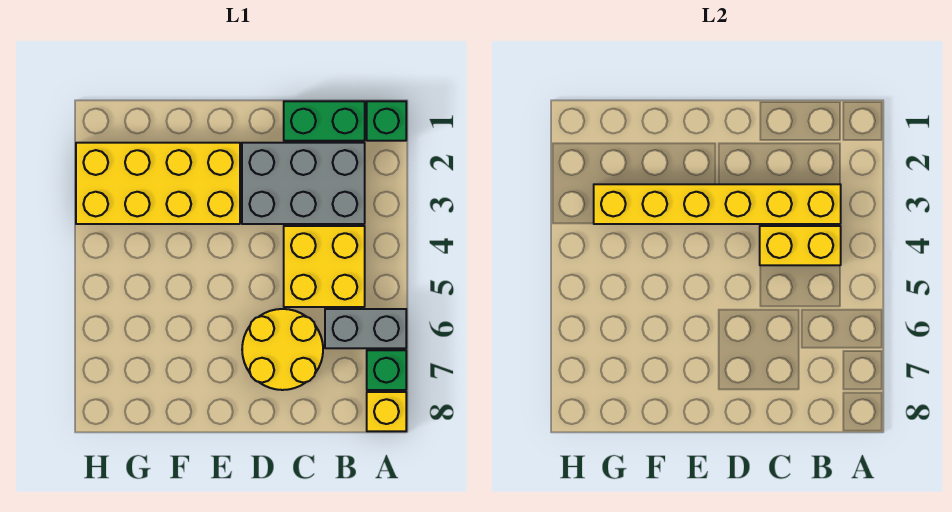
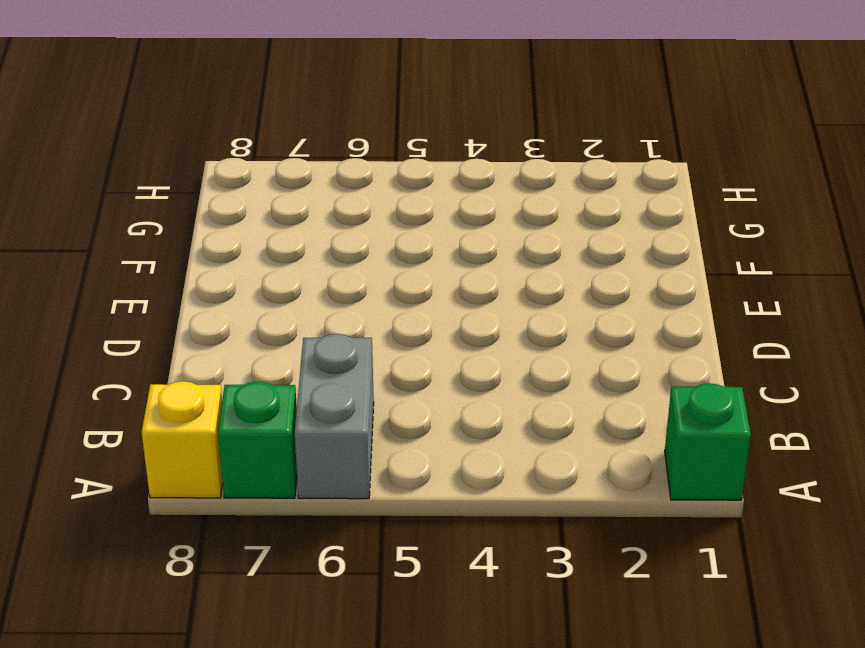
none -> green 1x2 brick [284,101,365,141]
none -> grey 2x3 brick [242,143,365,224]

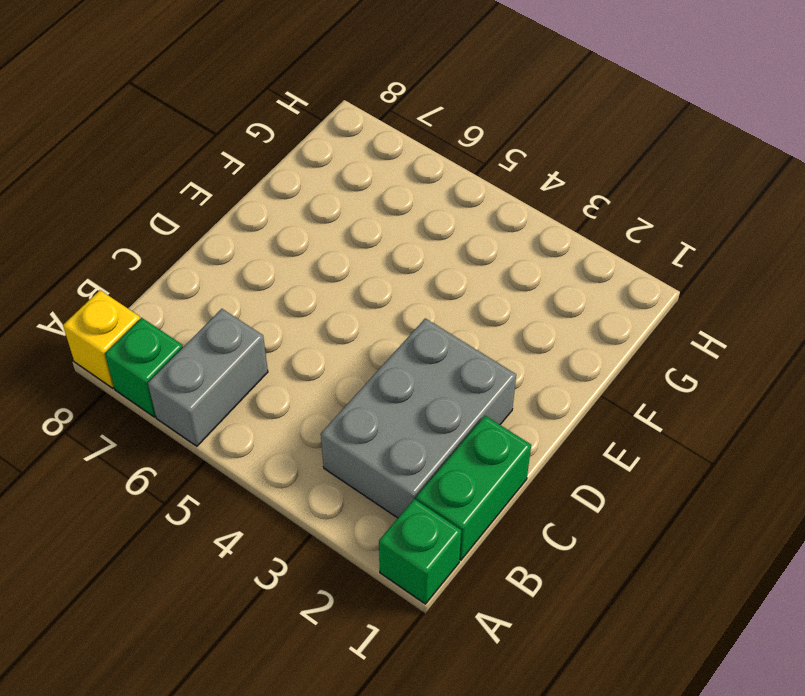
none -> yellow 2x2 brick [284,226,365,307]
none -> yellow 2x2 round brick [242,309,323,390]

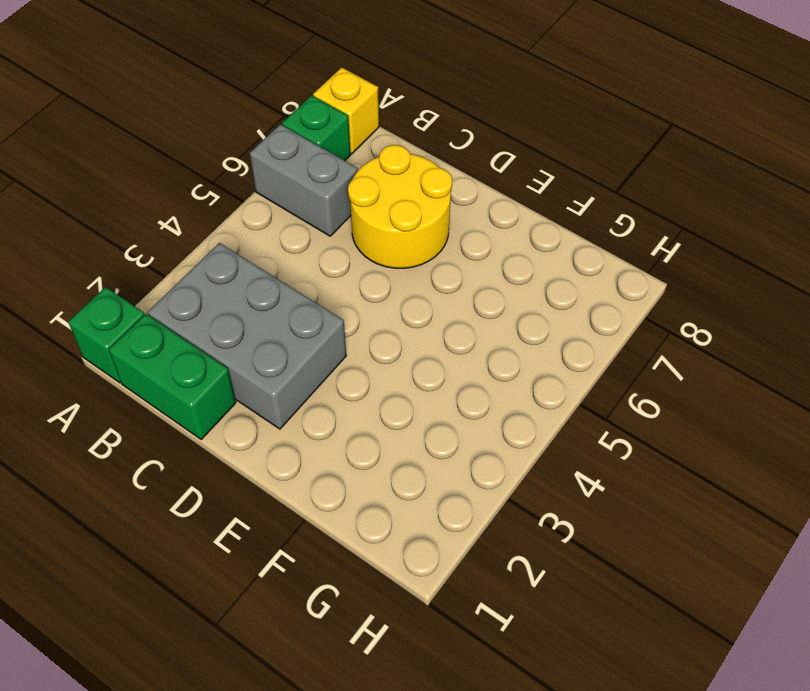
none -> yellow 2x2 brick [284,226,365,307]
none -> yellow 2x4 brick [76,143,240,224]

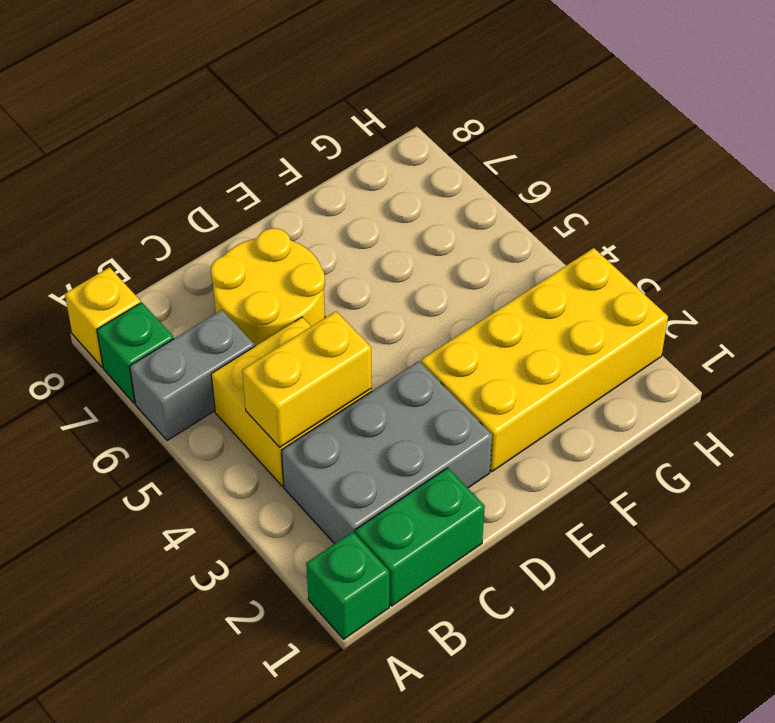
none -> yellow 1x6 brick [594,184,841,224]

